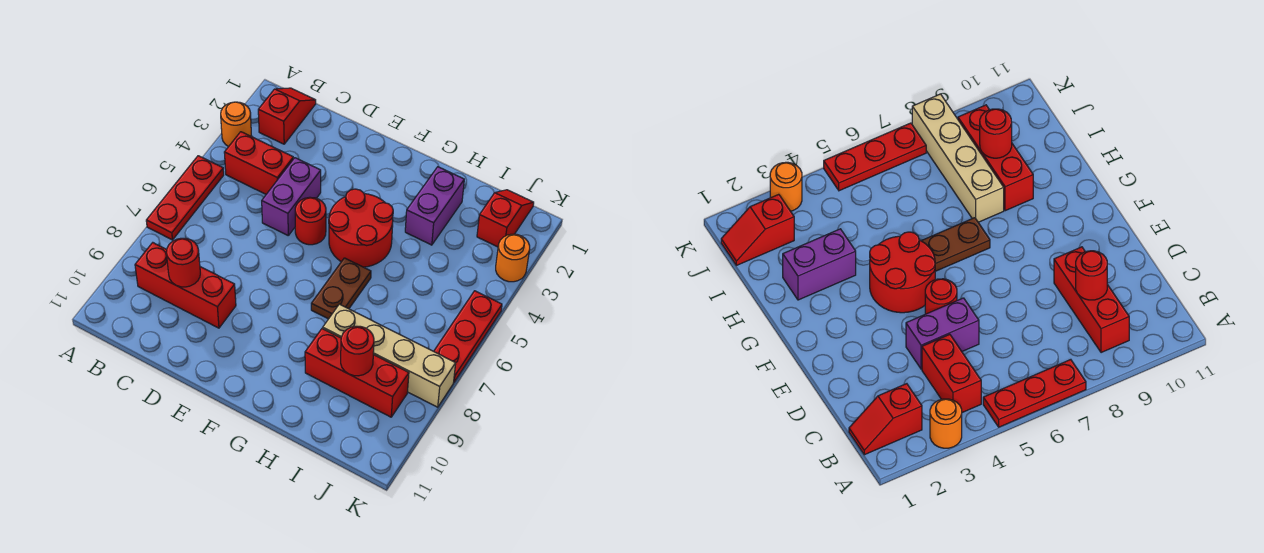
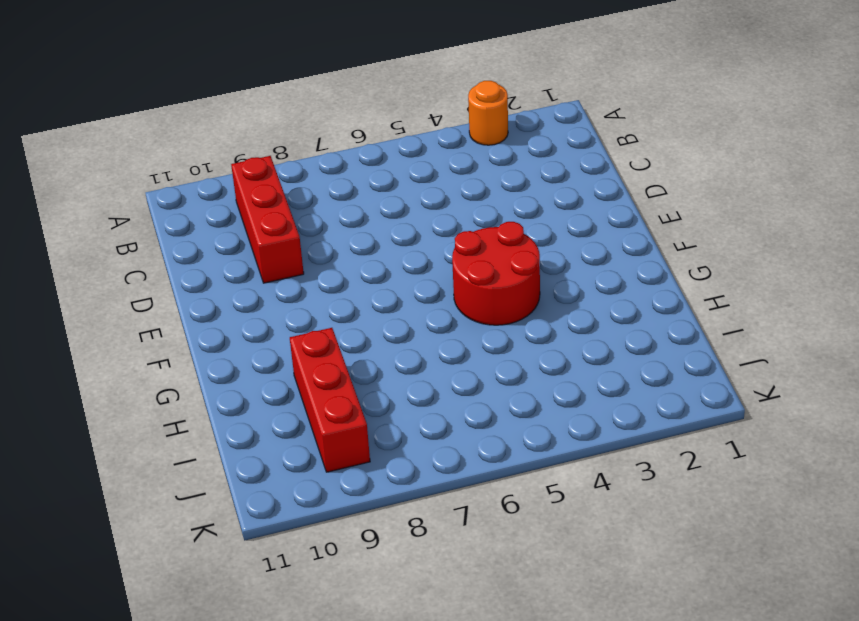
none -> red 1x3 plate [146,156,224,240]
none -> red 1x2 slope [258,88,316,144]
none -> red 1x2 brick [224,132,293,194]

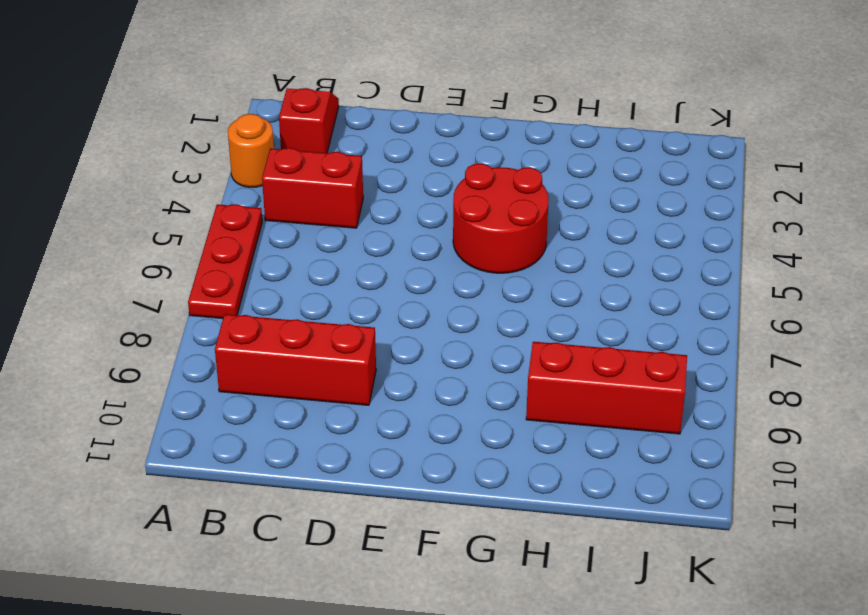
none -> purple 1x2 brick [262,158,321,235]
none -> red 1x1 round brick [295,197,326,245]
none -> brown 1x2 plate [311,258,371,319]

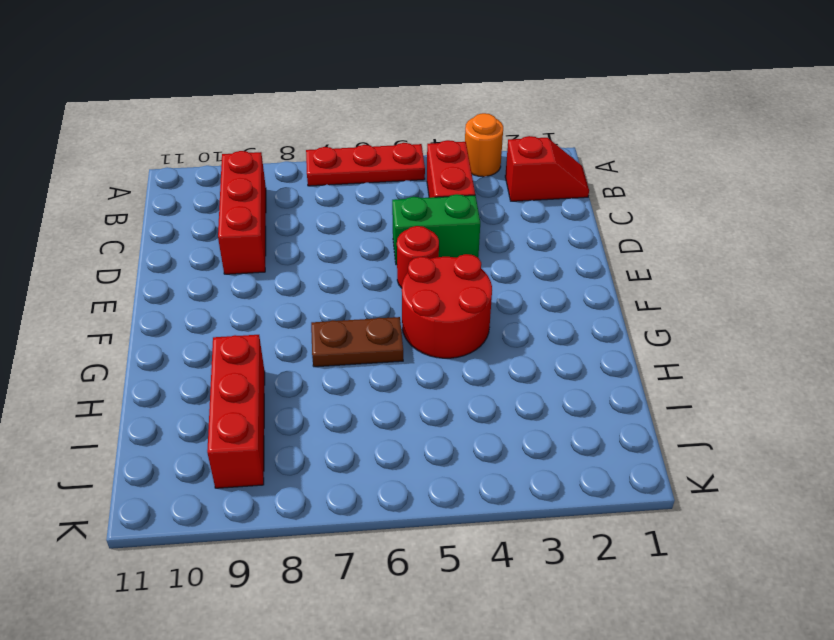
green 1x2 brick [392,194,480,265] -> purple 1x2 brick [262,158,321,235]
none -> purple 1x2 brick [405,167,464,245]
none -> tan 1x4 brick [323,304,456,407]
none -> red 1x2 slope [477,190,534,247]

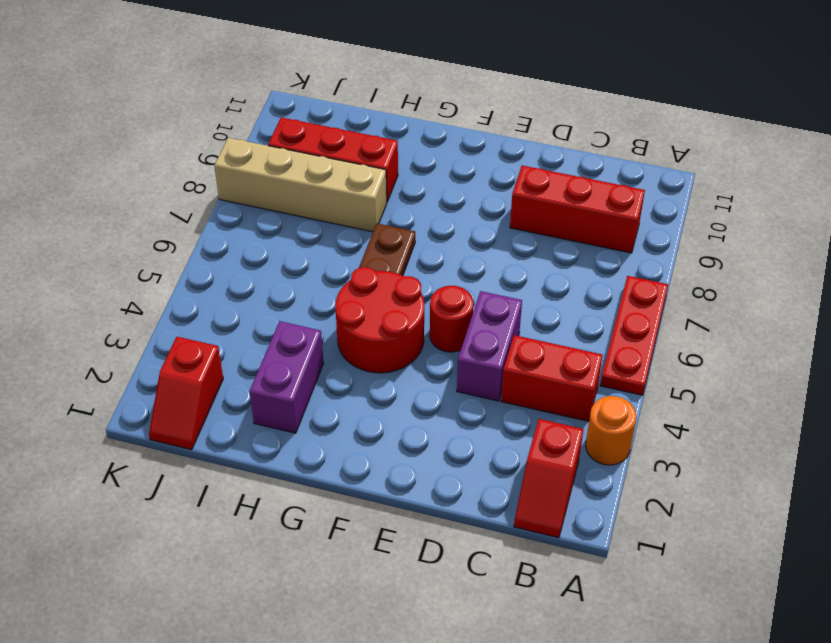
none -> orange 1x1 round brick [496,234,530,282]
none -> red 1x3 plate [434,291,502,382]
none -> red 1x1 round brick [166,238,200,287]

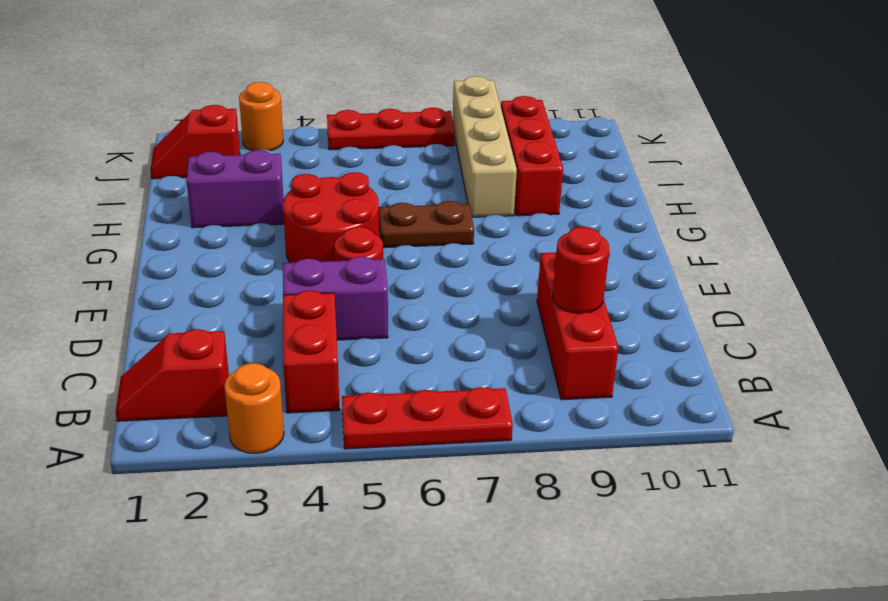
none -> red 1x1 round brick [341,326,374,376]

